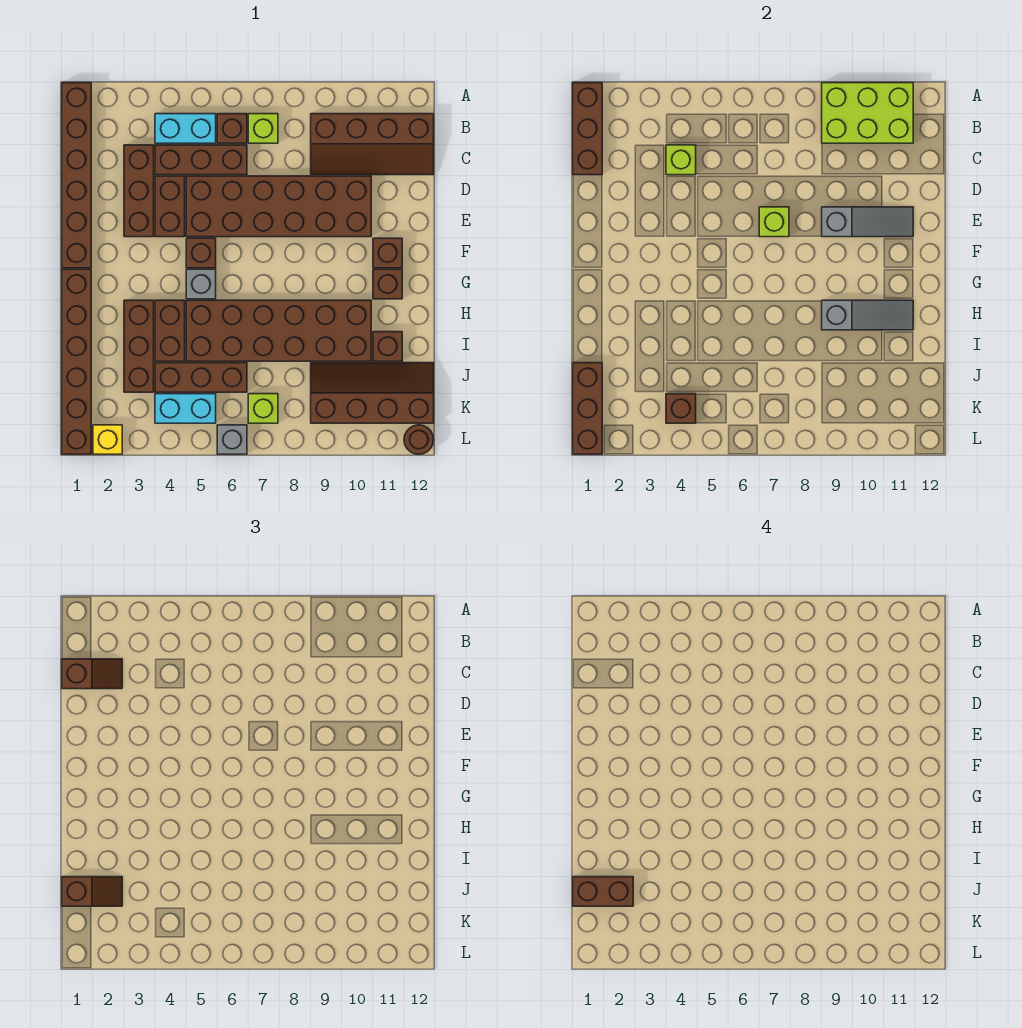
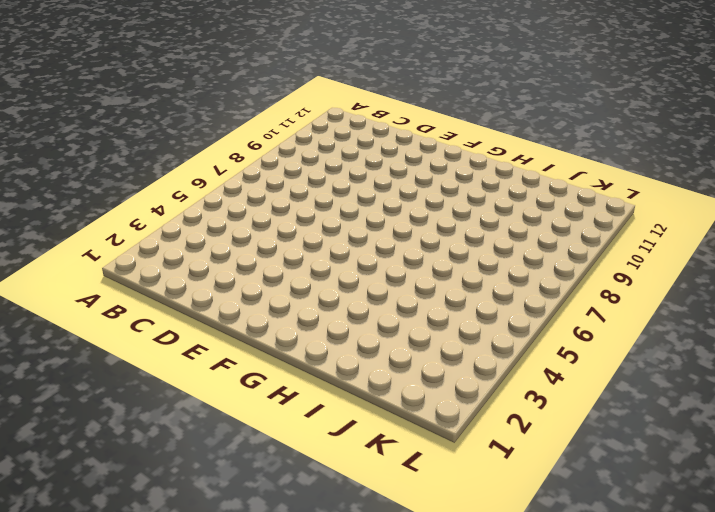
none -> brown 1x6 brick [62,83,91,268]
none -> cyan 1x2 brick [155,114,216,143]
none -> brown 1x1 brick [217,114,247,143]
none -> lime 1x1 brick [248,114,278,143]

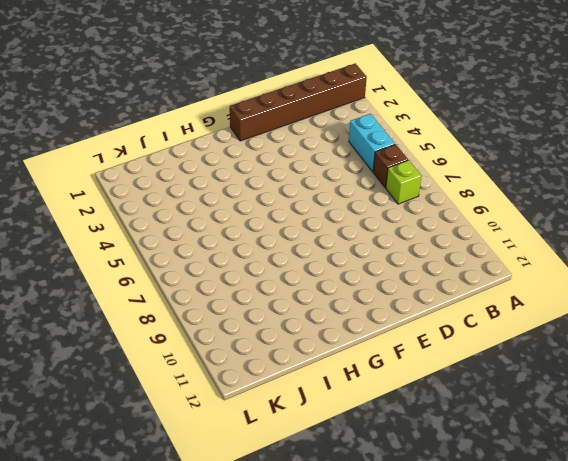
none -> brown 2x4 slope [311,114,434,175]
none -> brown 1x3 brick [124,145,154,237]
none -> brown 1x3 brick [155,145,247,175]
none -> brown 1x2 brick [155,176,185,237]

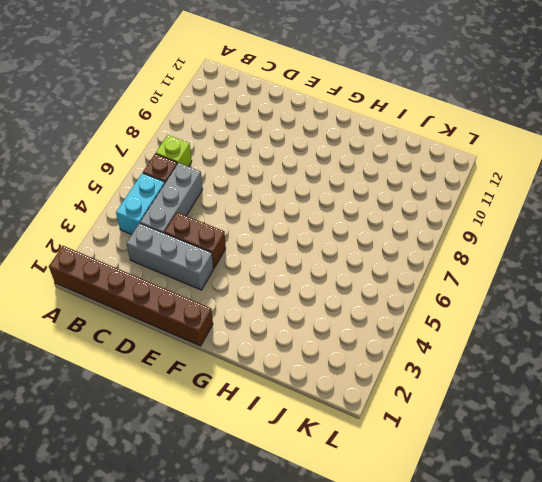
grey 1x3 brick [126,223,213,290] -> brown 1x3 brick [124,145,154,237]
grey 1x3 brick [140,163,203,233] -> brown 1x3 brick [155,145,247,175]
none -> brown 2x4 slope [311,114,434,175]
none -> brown 2x6 brick [186,176,371,237]
none -> brown 1x1 brick [186,238,216,268]
none -> brown 1x1 brick [373,238,402,268]

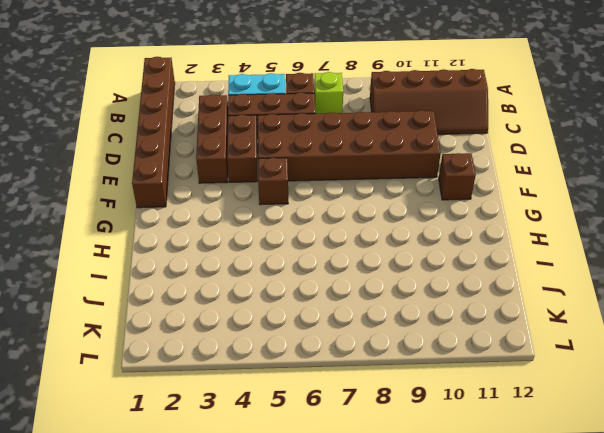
none -> brown 1x6 brick [62,269,91,454]
none -> grey 1x1 brick [186,269,216,299]
none -> brown 1x1 brick [373,269,402,299]
none -> brown 1x3 brick [124,300,154,392]

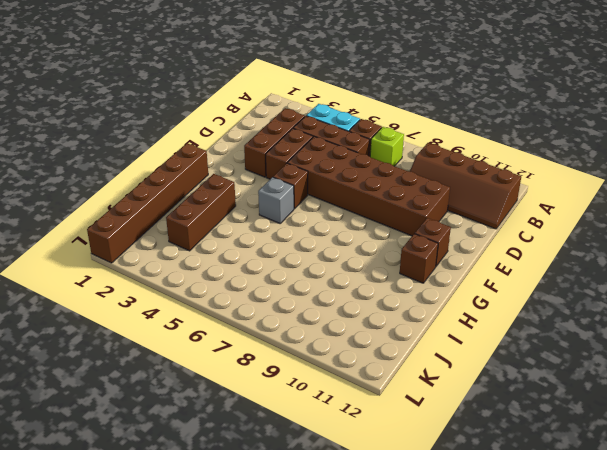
none -> brown 1x6 brick [62,83,91,268]
none -> brown 1x2 brick [155,300,185,361]
none -> brown 2x6 brick [186,300,371,361]
none -> brown 1x1 brick [373,332,402,361]

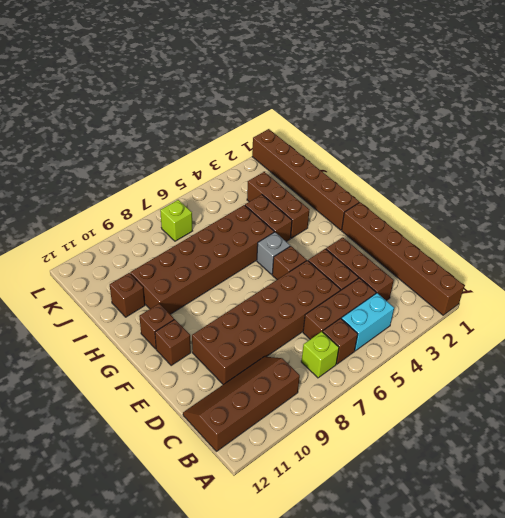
none -> brown 1x3 brick [155,363,247,392]
none -> brown 2x4 slope [311,363,434,423]
none -> cyan 1x2 brick [155,394,216,423]
none -> yellow 1x1 brick [93,425,122,454]

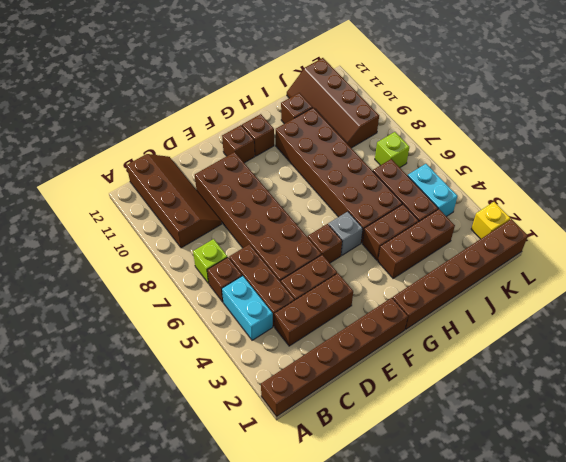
none -> grey 1x1 brick [217,425,247,454]
none -> brown 1x1 round brick [404,425,434,454]
none -> brown 1x3 brick [573,83,602,175]
none -> lime 2x3 brick [822,83,913,143]

